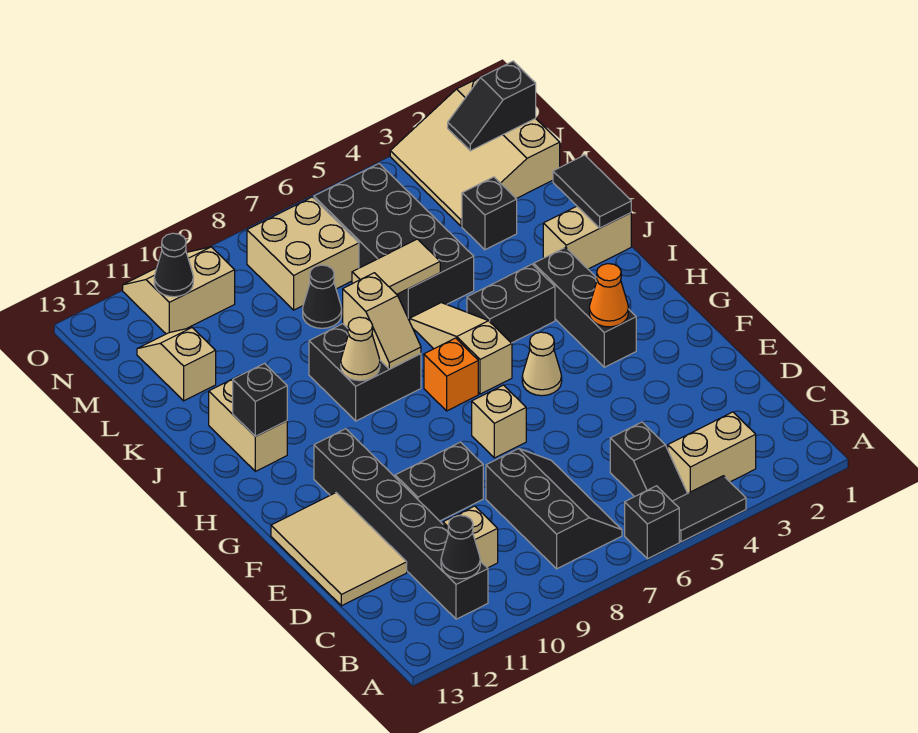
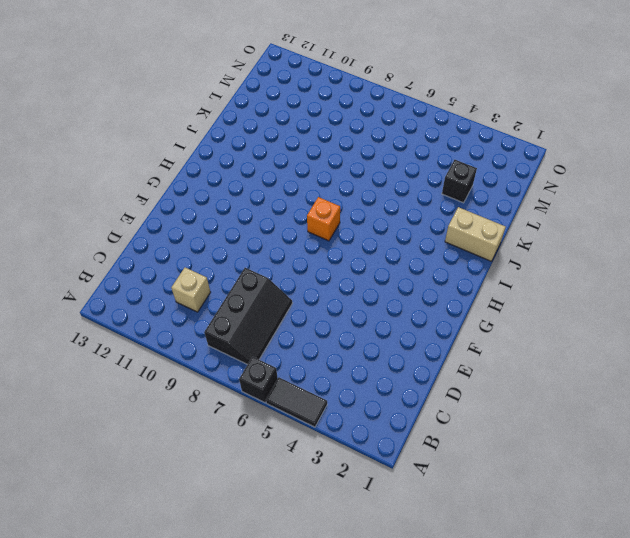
none -> tan 1x2 brick [668,412,756,493]
none -> black 1x2 slope [610,422,687,501]
none -> black 1x6 brick [314,429,488,619]
none -> tan 2x3 tile [271,493,407,606]

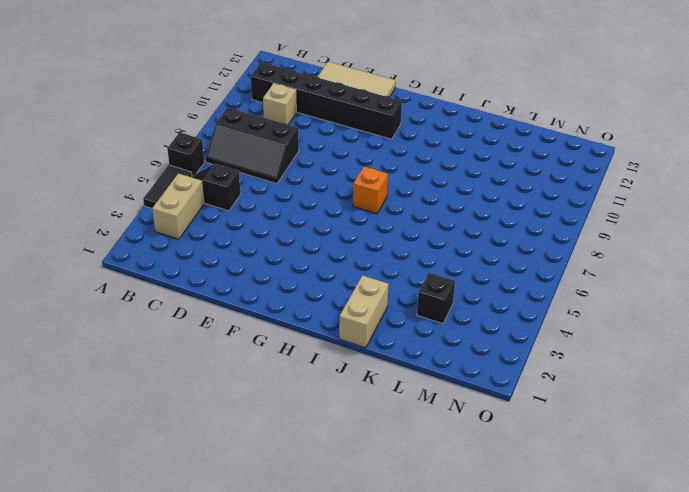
none -> black 1x2 brick [395,442,483,521]
none -> tan 1x1 brick [472,385,526,458]
none -> black 1x3 brick [534,247,636,367]
none -> tan 1x1 cone [522,332,562,396]

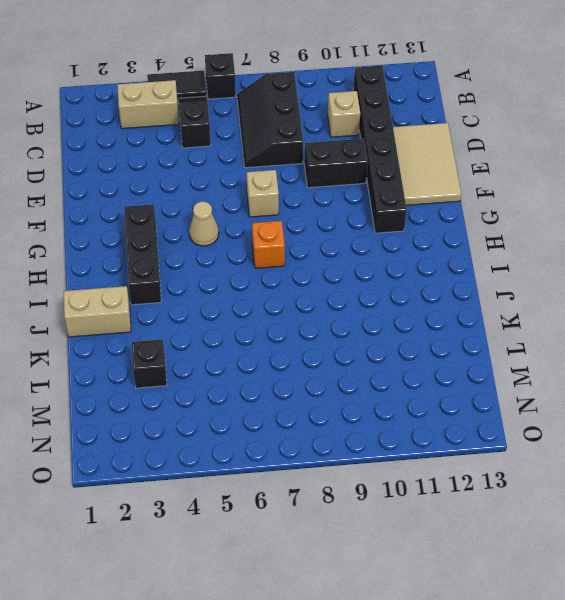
none -> tan 1x3 slope [410,303,512,394]
none -> black 1x2 brick [467,264,555,343]
none -> black 2x2 brick [309,324,421,421]
none -> tan 1x2 brick [209,375,287,471]

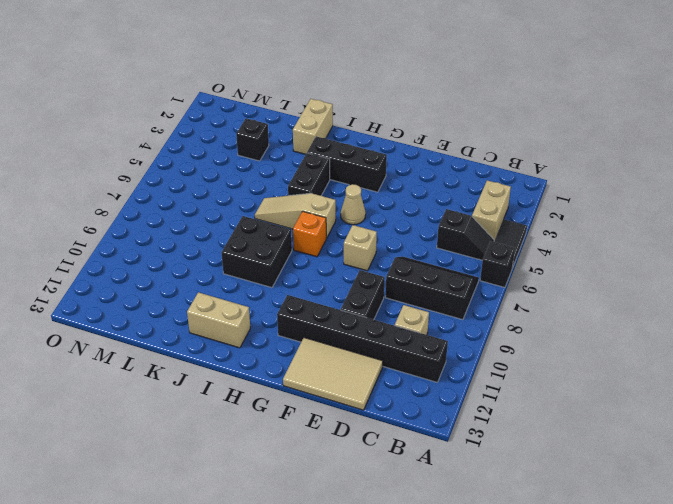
none -> black 2x4 brick [314,164,474,321]
none -> black 1x1 cone [303,265,342,328]
none -> tan 1x2 slope [137,328,216,401]
none -> tan 3x3 slope [390,73,560,226]

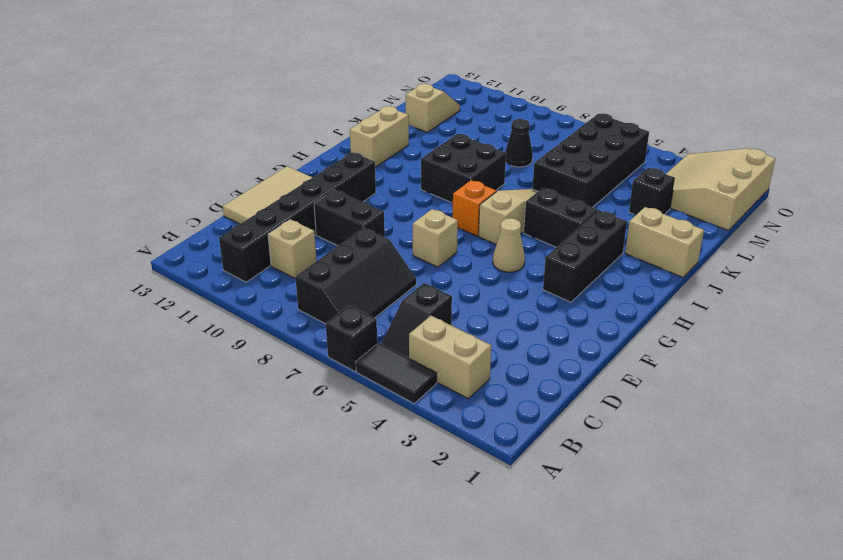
none -> tan 2x2 brick [247,197,359,310]
none -> tan 2x2 slope [123,247,235,334]
none -> black 1x1 cone [441,515,480,579]
none -> orange 1x1 cone [589,264,628,327]

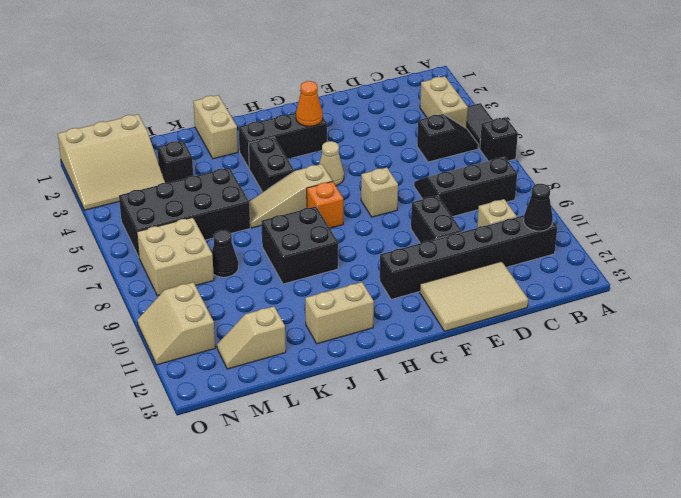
none -> tan 1x2 slope [343,273,421,369]
none -> tan 1x1 cone [341,317,380,381]
none -> black 1x1 brick [233,364,287,436]
none -> black 1x2 tile [553,155,631,228]

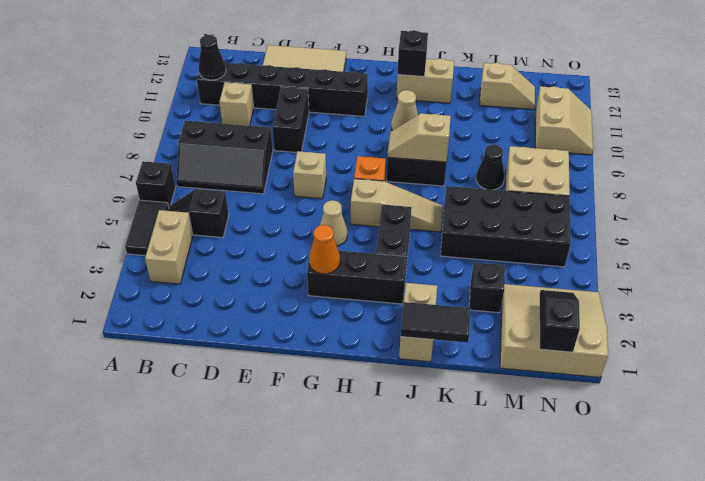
none -> tan 1x2 tile [352,239,440,294]
none -> black 1x1 cone [154,233,193,297]

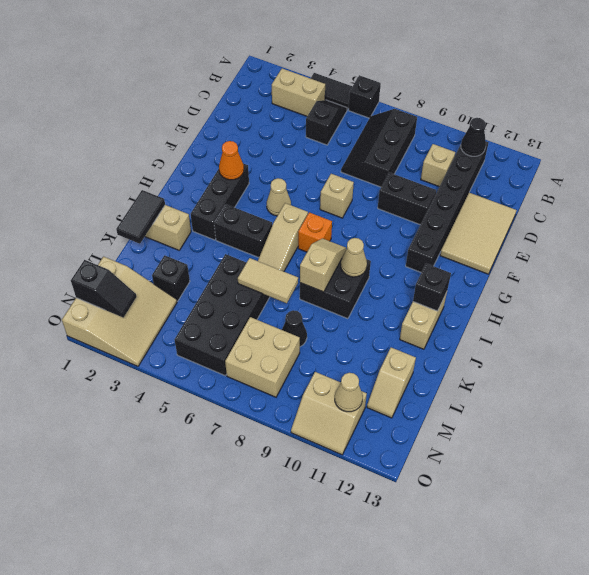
tan 1x1 cone [335,373,363,412] -> black 1x1 cone [154,233,193,297]

